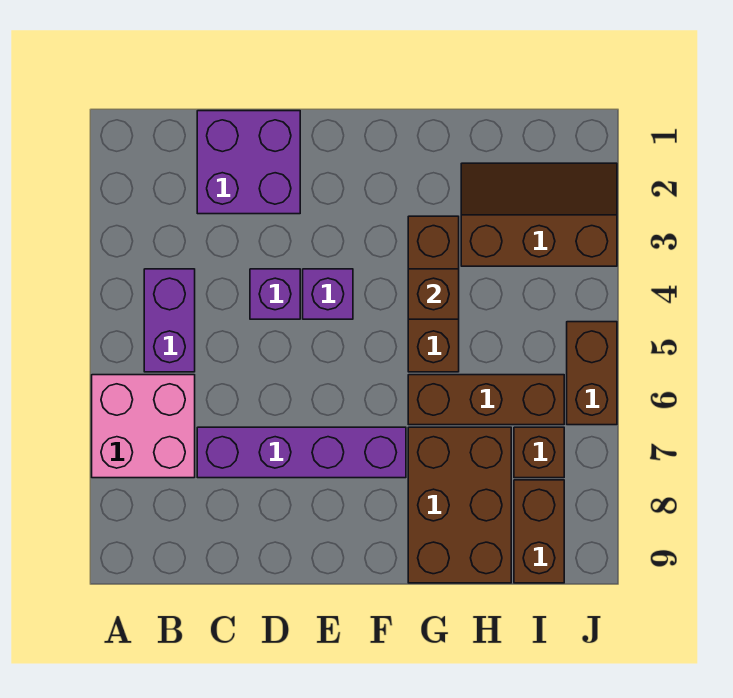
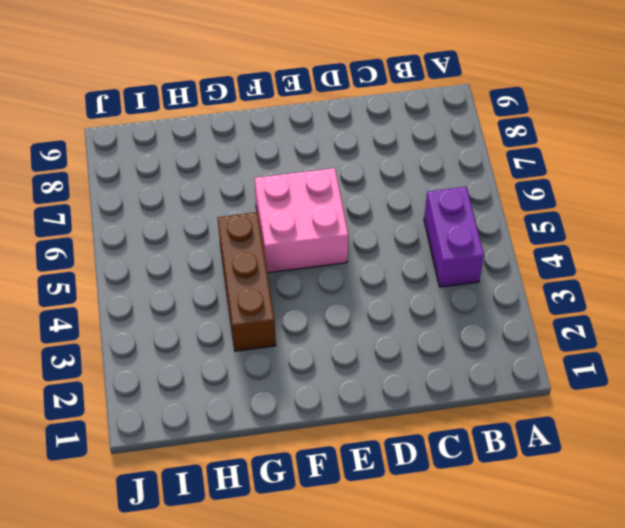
pink 2x2 brick [255,168,348,273] -> pink 2x2 brick moved to [92,375,195,478]
none -> purple 2x2 brick [197,111,300,214]
none -> purple 1x4 brick [197,427,406,478]
none -> purple 1x1 brick [250,269,300,319]

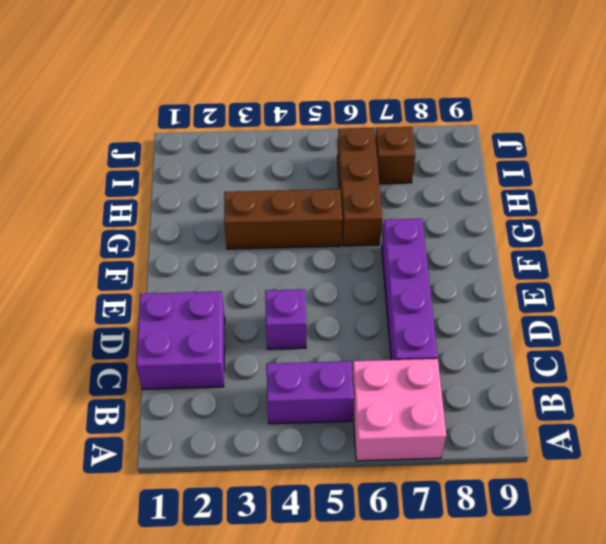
none -> purple 1x1 brick [303,269,353,319]
none -> brown 2x3 brick [408,427,511,583]
none -> brown 2x3 slope [461,163,617,266]

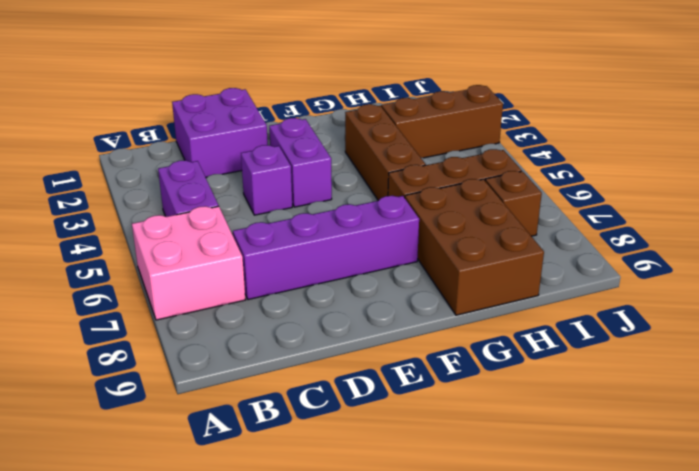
purple 1x2 brick [269,118,332,207] -> purple 1x1 brick [303,269,353,319]
none -> brown 1x2 brick [514,480,564,583]
none -> brown 1x2 brick [567,322,617,425]
none -> brown 1x1 brick [408,269,459,319]

